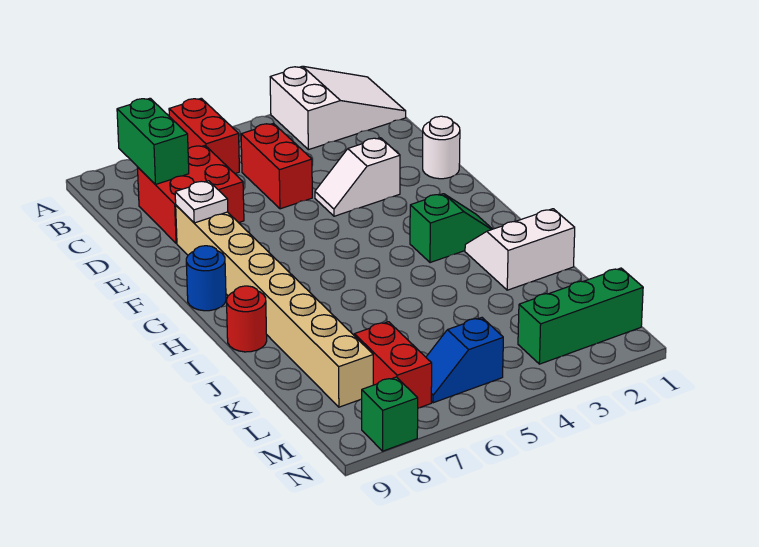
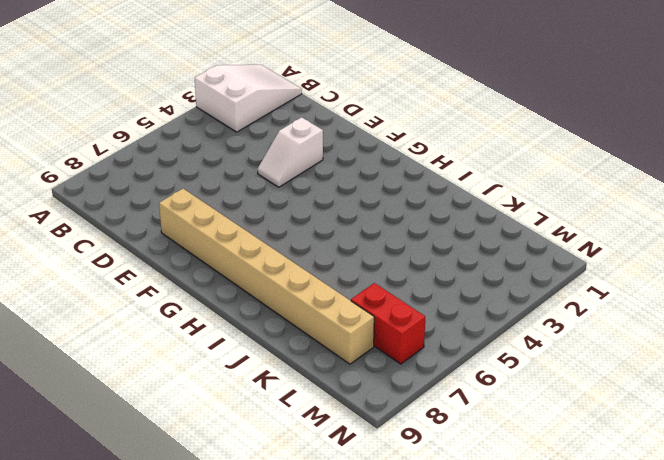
none -> red 1x2 brick [169,98,239,174]
none -> red 1x2 brick [241,123,312,209]
none -> red 2x2 brick [138,146,244,243]

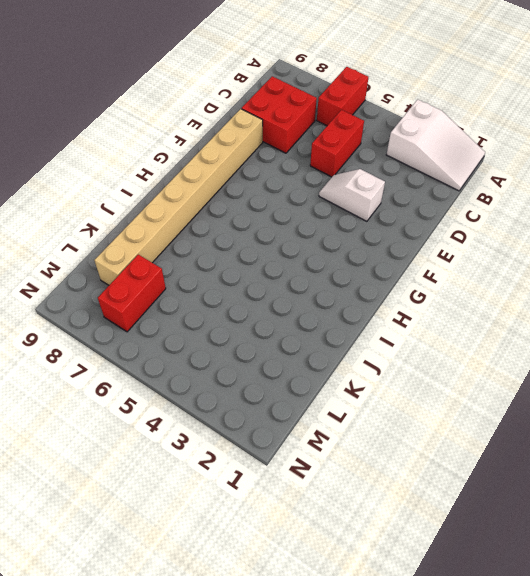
none -> white 1x1 round brick [423,116,460,179]
none -> blue 1x1 round brick [186,246,226,311]
none -> green 1x2 slope [410,194,492,263]

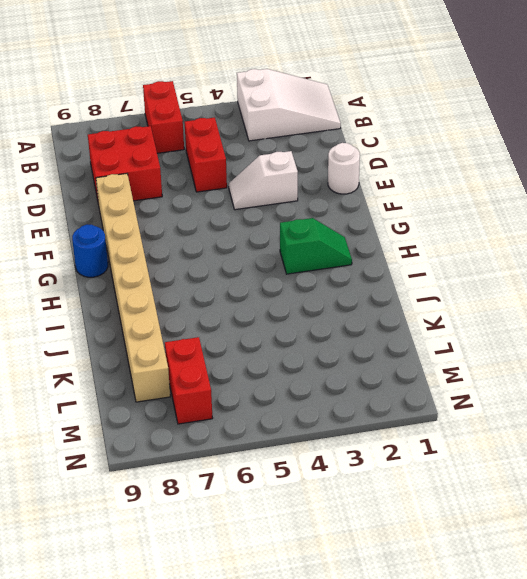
none -> white 2x2 slope [465,209,575,290]
none -> red 1x1 round brick [226,286,267,352]
none -> green 1x3 brick [518,268,643,364]

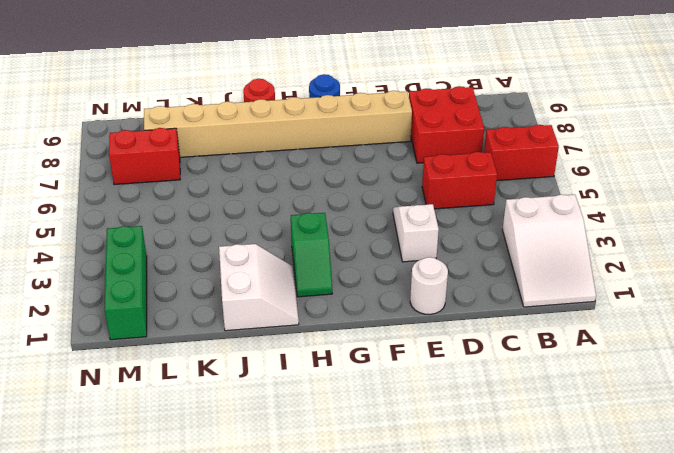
none -> blue 1x2 slope [426,318,503,403]
none -> green 1x1 brick [362,377,418,451]
none -> green 1x2 brick [117,98,189,185]

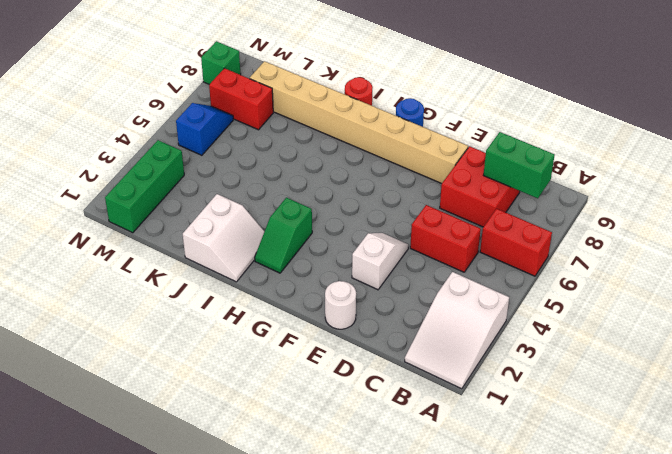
none -> white 1x1 plate [175,181,228,223]

